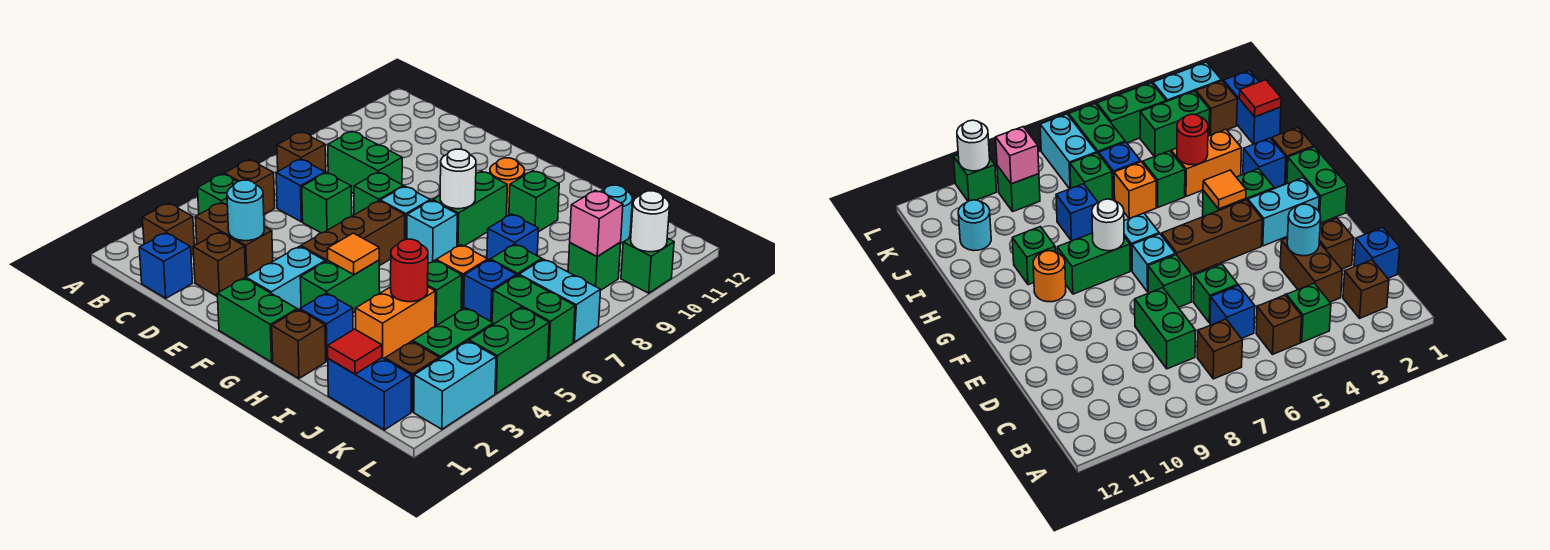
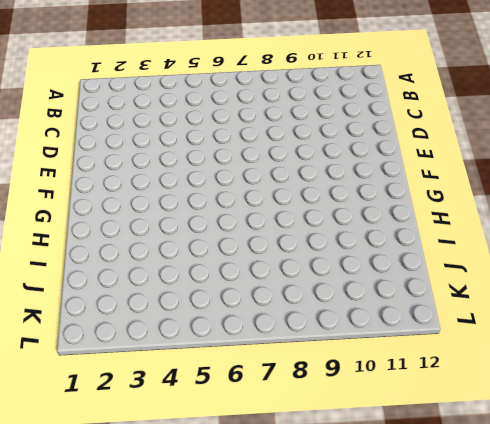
none -> brown 1x1 brick [142,203,194,255]
none -> green 1x1 brick [198,174,237,214]
none -> brown 1x1 brick [224,160,275,214]
none -> brown 1x1 brick [277,132,326,173]

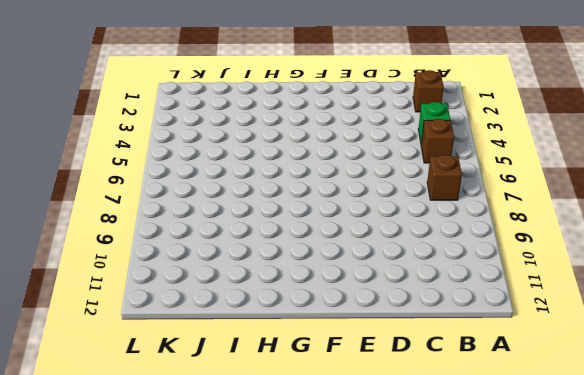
none -> blue 1x1 brick [139,233,192,298]
none -> brown 1x2 brick [195,202,273,277]
none -> blue 1x1 brick [276,159,325,222]
none -> green 1x2 brick [328,131,402,194]

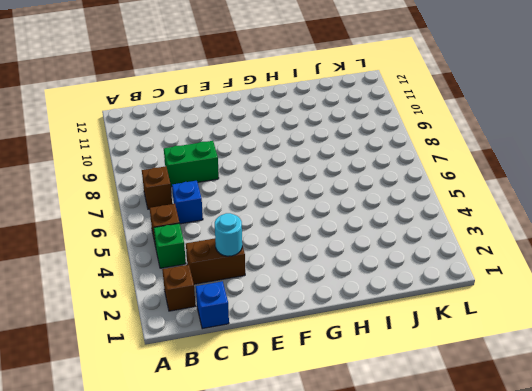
none -> brown 1x1 brick [193,232,246,297]
none -> green 1x1 brick [302,173,352,233]
none -> green 1x1 brick [354,172,403,215]
none -> green 1x2 brick [217,278,297,362]

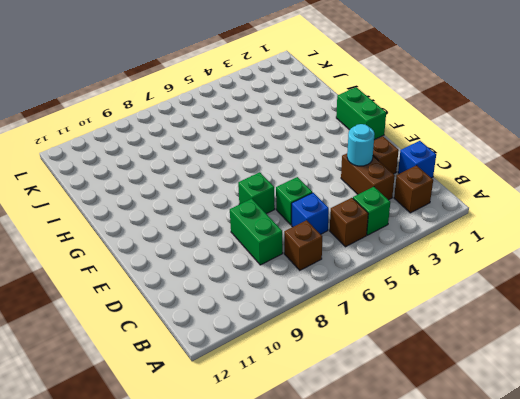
none -> cyan 1x2 brick [246,246,325,310]
none -> brown 1x3 brick [301,201,405,266]
none -> cyan 1x1 brick [380,186,430,240]
none -> green 1x2 brick [300,260,380,313]

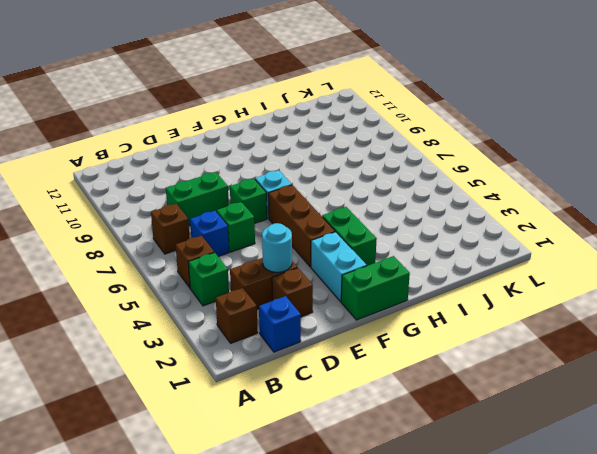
none -> cyan 1x1 brick [407,200,457,263]
none -> green 1x2 brick [433,171,507,247]
none -> orange 1x1 round brick [490,158,525,216]
none -> brown 1x1 brick [272,309,326,378]

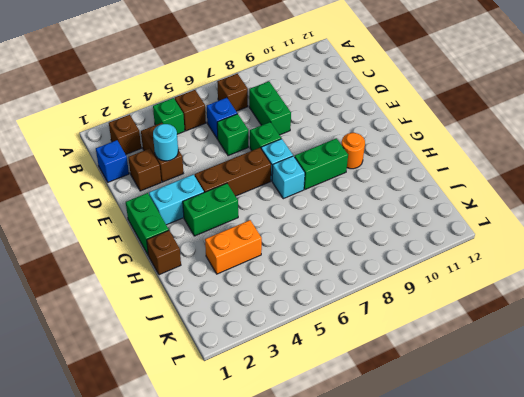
none -> blue 1x1 brick [300,293,353,361]
none -> green 1x1 brick [509,171,559,232]
none -> green 1x1 brick [428,260,462,326]
none -> orange 1x1 brick [436,245,488,310]

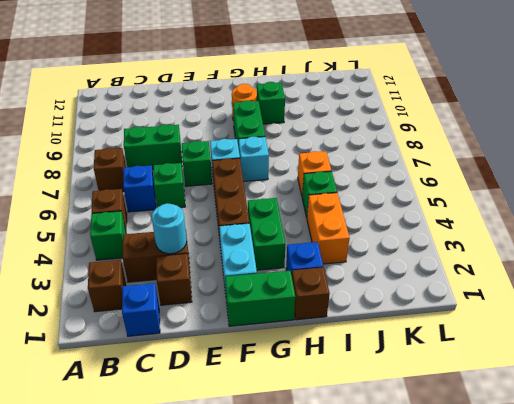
none -> blue 1x1 brick [487,214,538,260]
none -> blue 1x2 brick [328,358,411,430]
none -> blue 1x1 brick [464,260,516,322]
none -> green 1x1 brick [490,244,542,276]

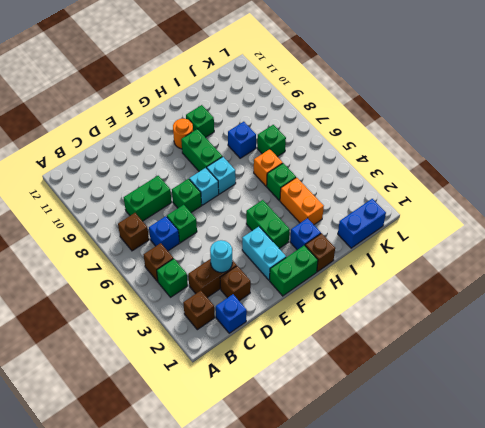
none -> brown 1x3 brick [301,201,405,266]
none -> blue 1x1 brick [464,260,516,322]
none -> cyan 1x1 round brick [601,185,632,243]
none -> brown 1x1 brick [385,341,439,412]

